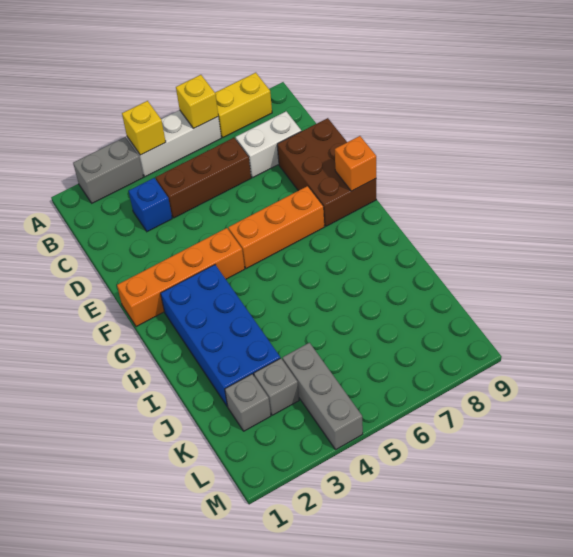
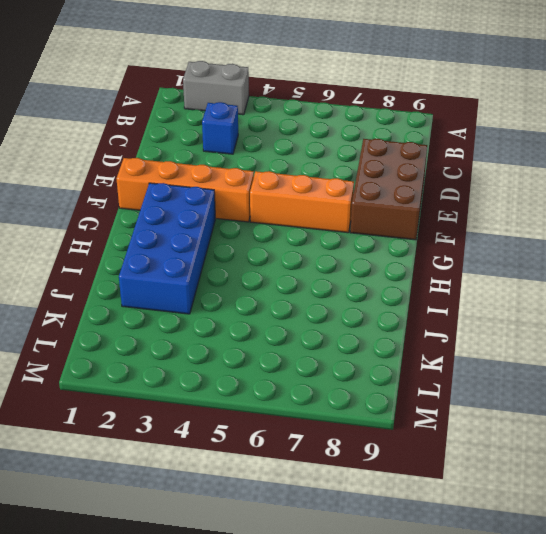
none -> white 1x3 brick [127,110,221,177]
none -> yellow 1x2 brick [215,73,272,137]
none -> brown 1x3 brick [156,138,251,218]

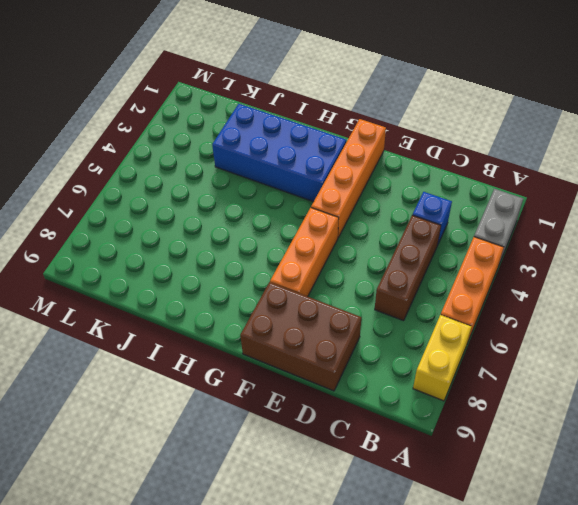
orange 1x3 brick [441,237,504,343] -> white 1x3 brick [127,110,221,177]
none -> white 1x2 brick [236,111,301,177]
none -> grey 1x1 brick [225,374,271,431]
none -> grey 1x1 brick [254,358,299,415]

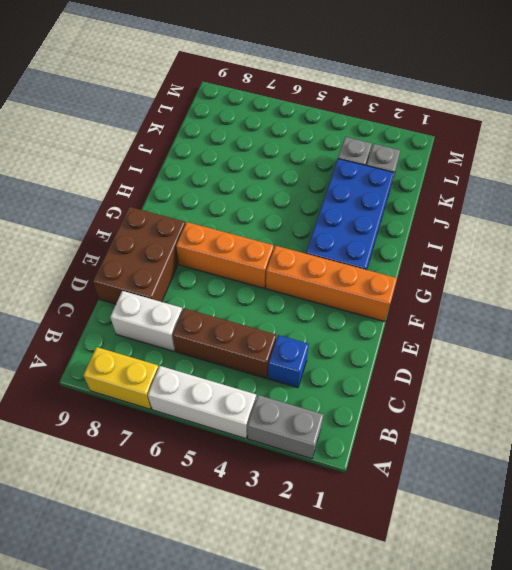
none -> grey 1x3 brick [283,343,363,449]
none -> yellow 1x1 brick [122,101,166,155]
none -> yellow 1x1 brick [176,75,218,128]

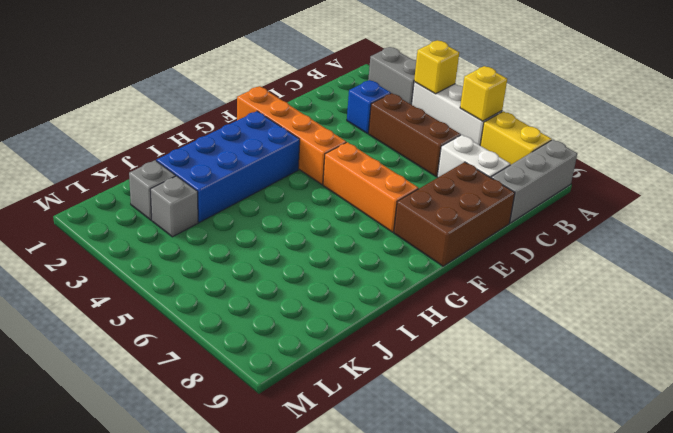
grey 1x3 brick [491,140,577,223] -> grey 1x3 brick moved to [283,343,363,449]
none -> orange 1x1 brick [335,136,376,191]

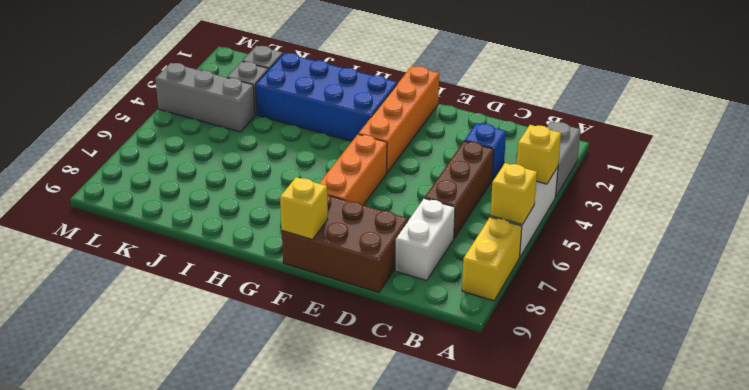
yellow 1x1 brick [280,177,328,239] -> orange 1x1 brick [335,136,376,191]

